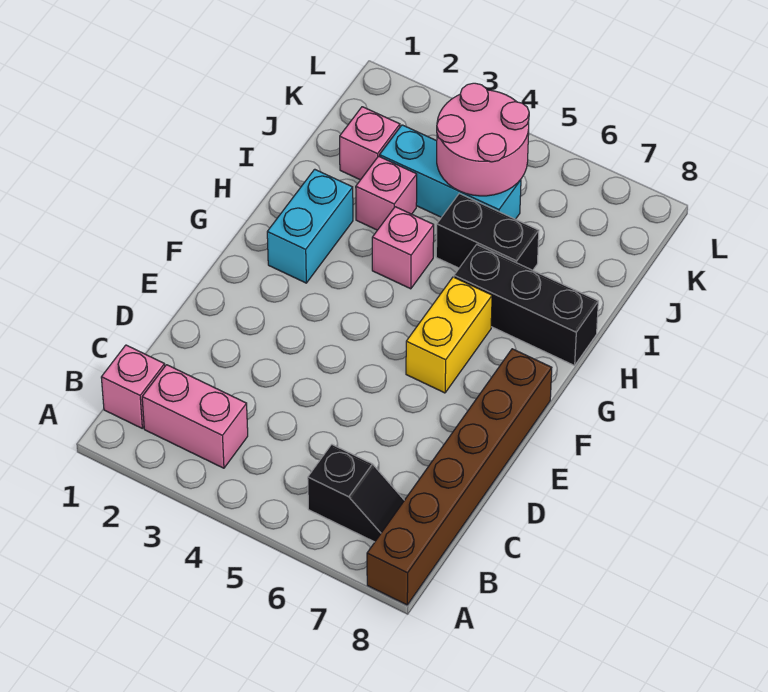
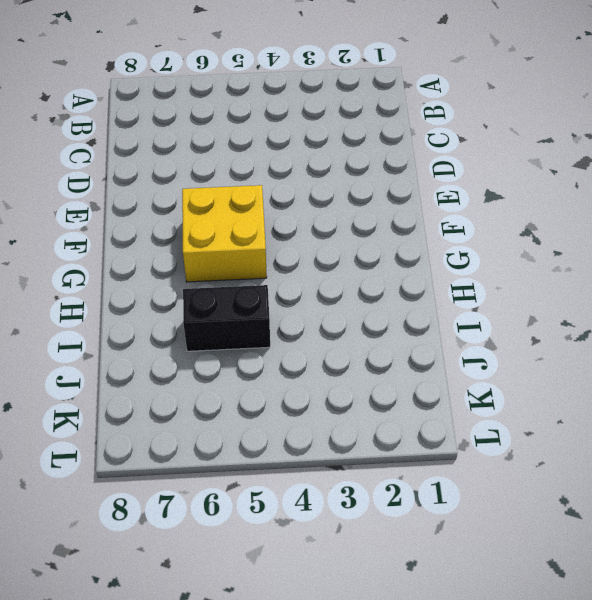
yellow 2x2 brick [182,185,267,282] -> yellow 1x2 brick [406,277,492,393]
none -> brown 1x6 brick [367,349,552,605]
none -> pink 1x1 brick [101,345,165,428]
none -> pink 1x2 brick [142,365,248,468]

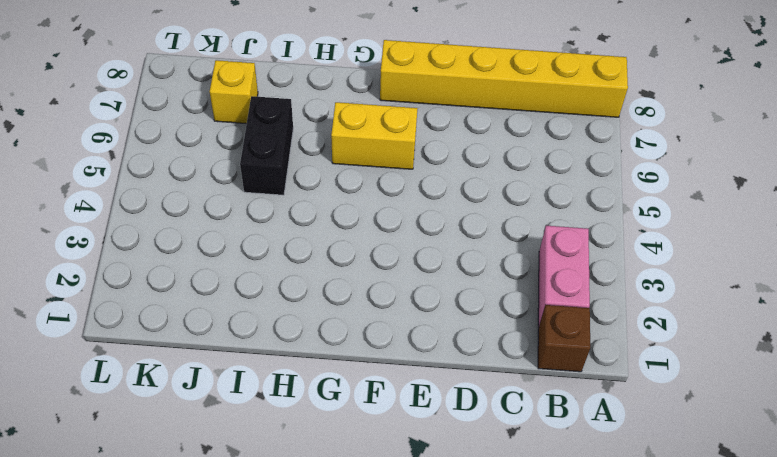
yellow 1x6 brick [380,40,628,117] -> brown 1x6 brick [367,349,552,605]
brown 1x1 brick [538,305,590,372] -> pink 1x1 brick [101,345,165,428]
yellow 1x1 brick [210,60,258,124] -> none
none -> black 1x2 slope [308,444,404,542]
none -> cyan 1x2 brick [267,169,353,283]
none -> pink 1x1 brick [372,207,434,289]

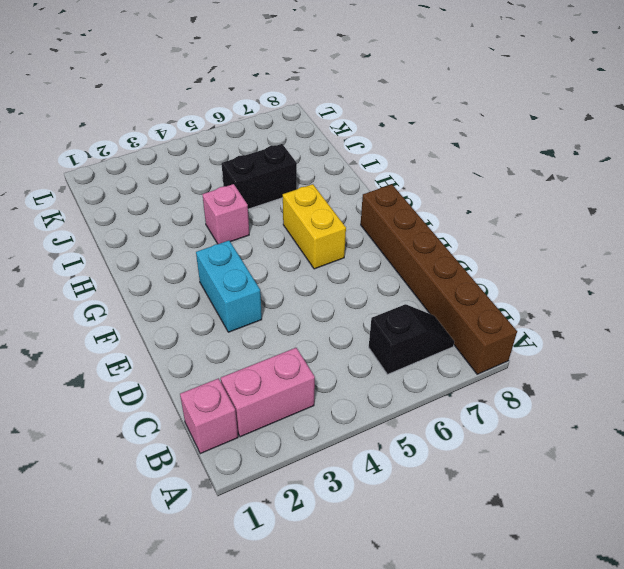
cyan 1x2 brick [196,241,262,332] -> cyan 1x2 brick moved to [267,169,353,283]
none -> black 1x3 brick [454,245,598,366]
none -> pink 1x1 brick [356,156,417,230]
none -> pink 1x1 brick [340,107,400,180]

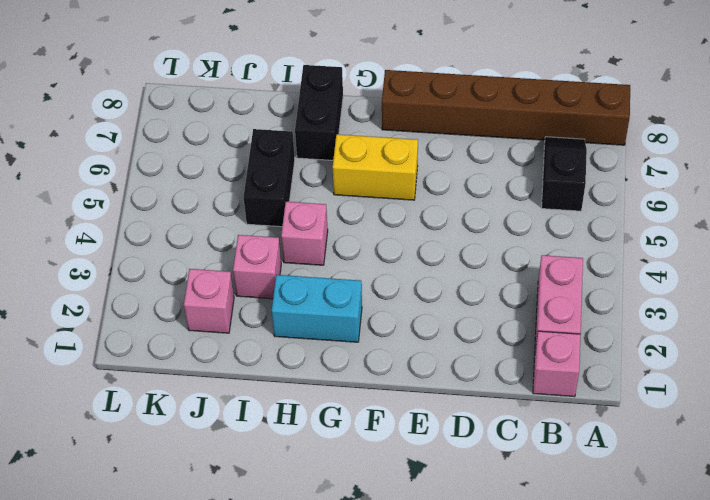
black 1x2 brick [295,65,343,160] -> black 1x3 brick [454,245,598,366]
none -> cyan 1x3 brick [380,125,521,219]
none -> pink 2x2 round brick [437,83,529,196]

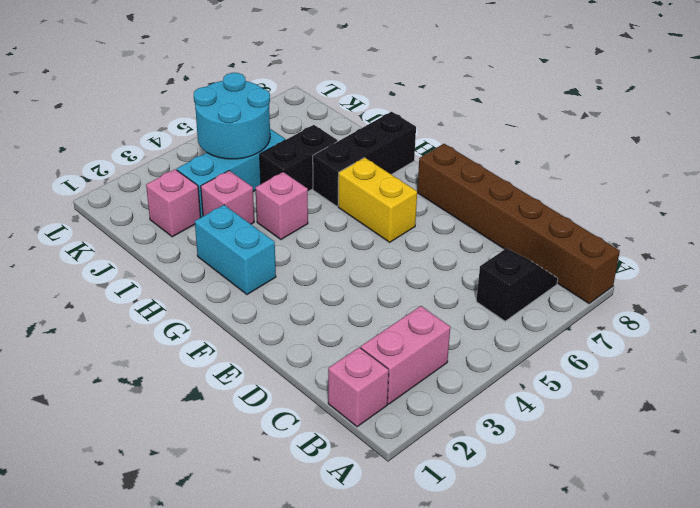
cyan 2x2 round brick [194,73,270,159] -> pink 2x2 round brick [437,83,529,196]

